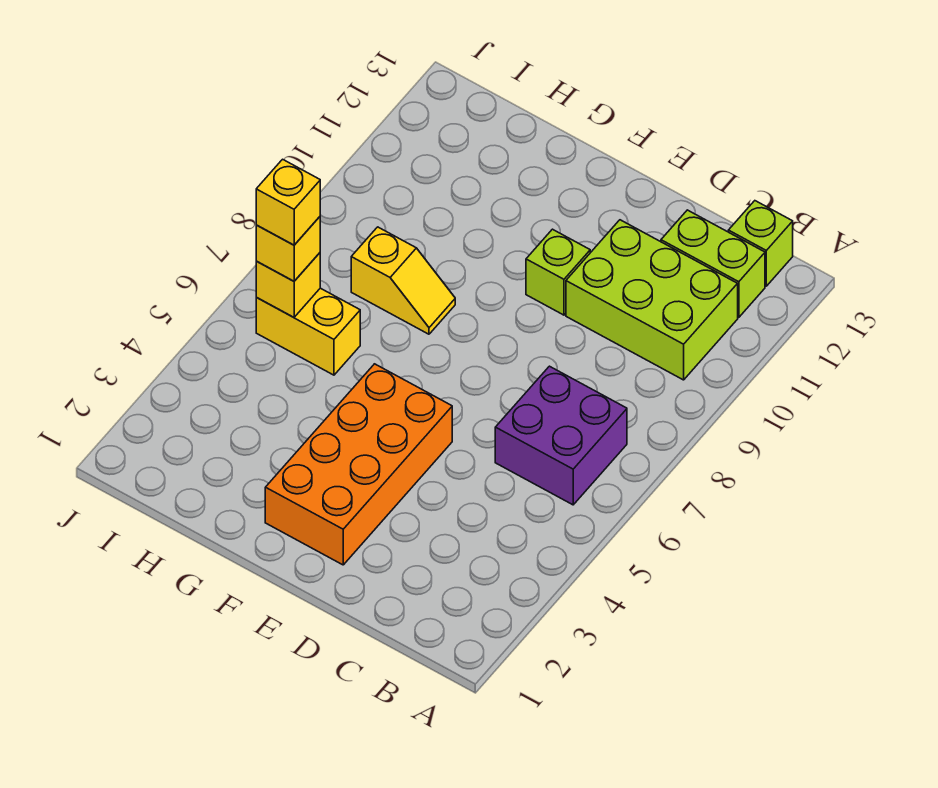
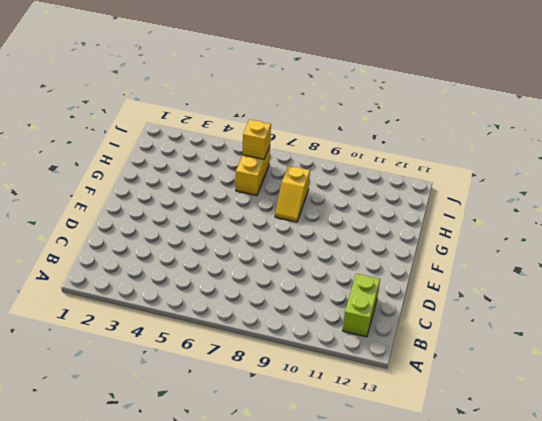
none -> purple 2x2 brick [495,366,627,505]
none -> lime 2x3 brick [566,220,738,380]

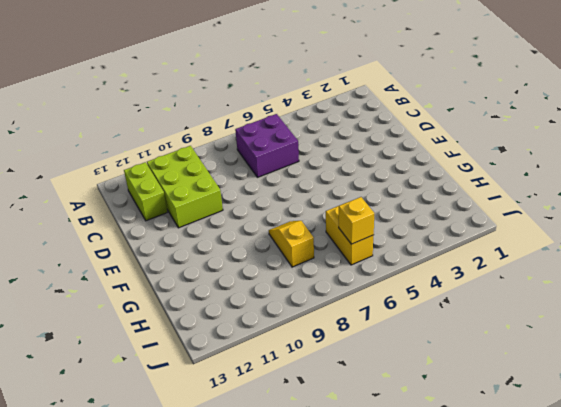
none -> lime 1x1 brick [728,201,793,286]
none -> orange 2x4 brick [265,364,452,565]

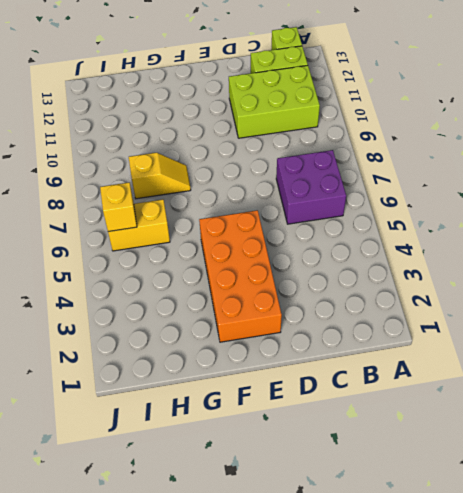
none -> lime 1x1 brick [526,229,590,315]
none -> yellow 1x1 brick [256,217,320,281]

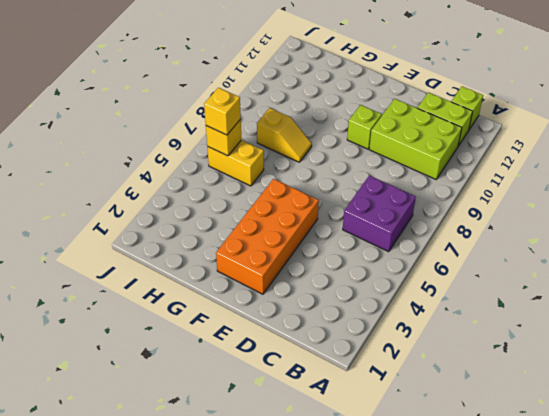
none -> yellow 1x1 brick [256,159,320,245]

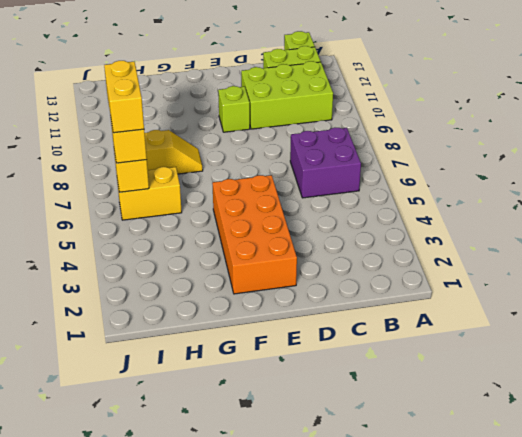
yellow 1x2 brick [104,61,144,133] -> yellow 1x1 brick [256,159,320,245]

